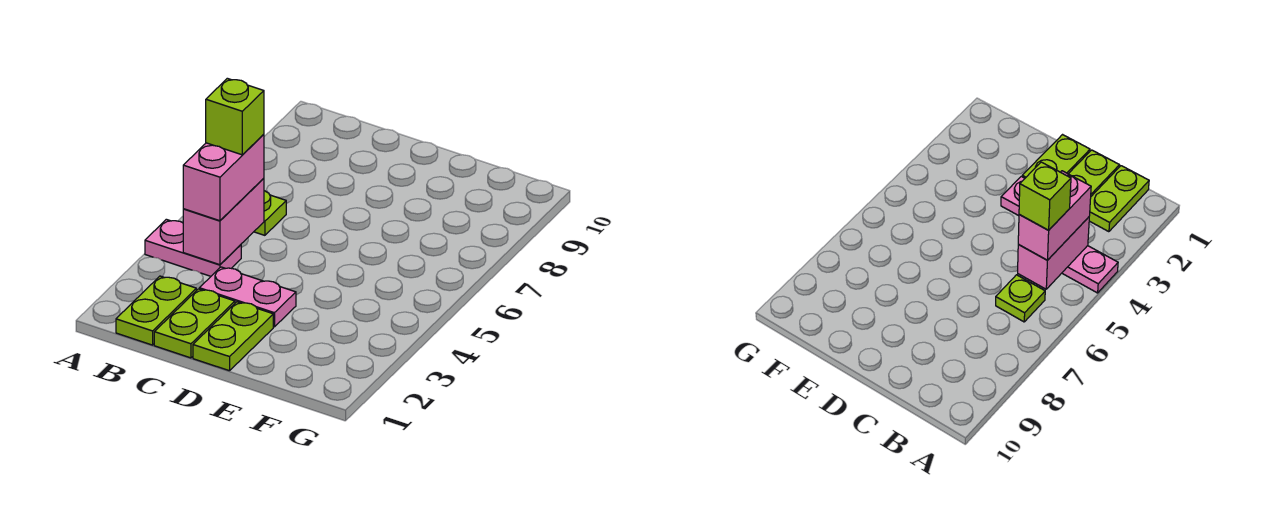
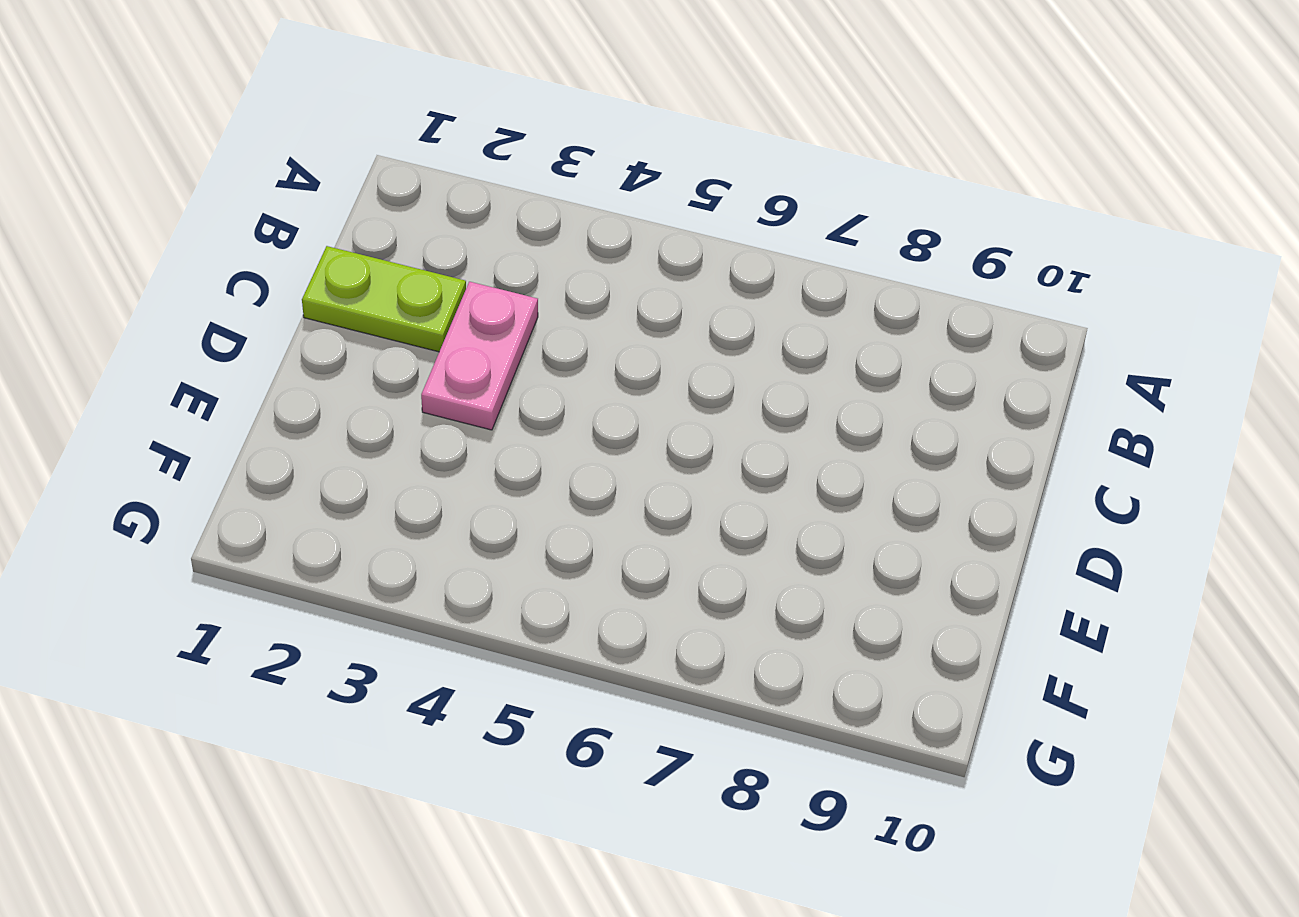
none -> pink 1x2 plate [145,219,241,276]
none -> lime 1x2 plate [116,276,196,345]

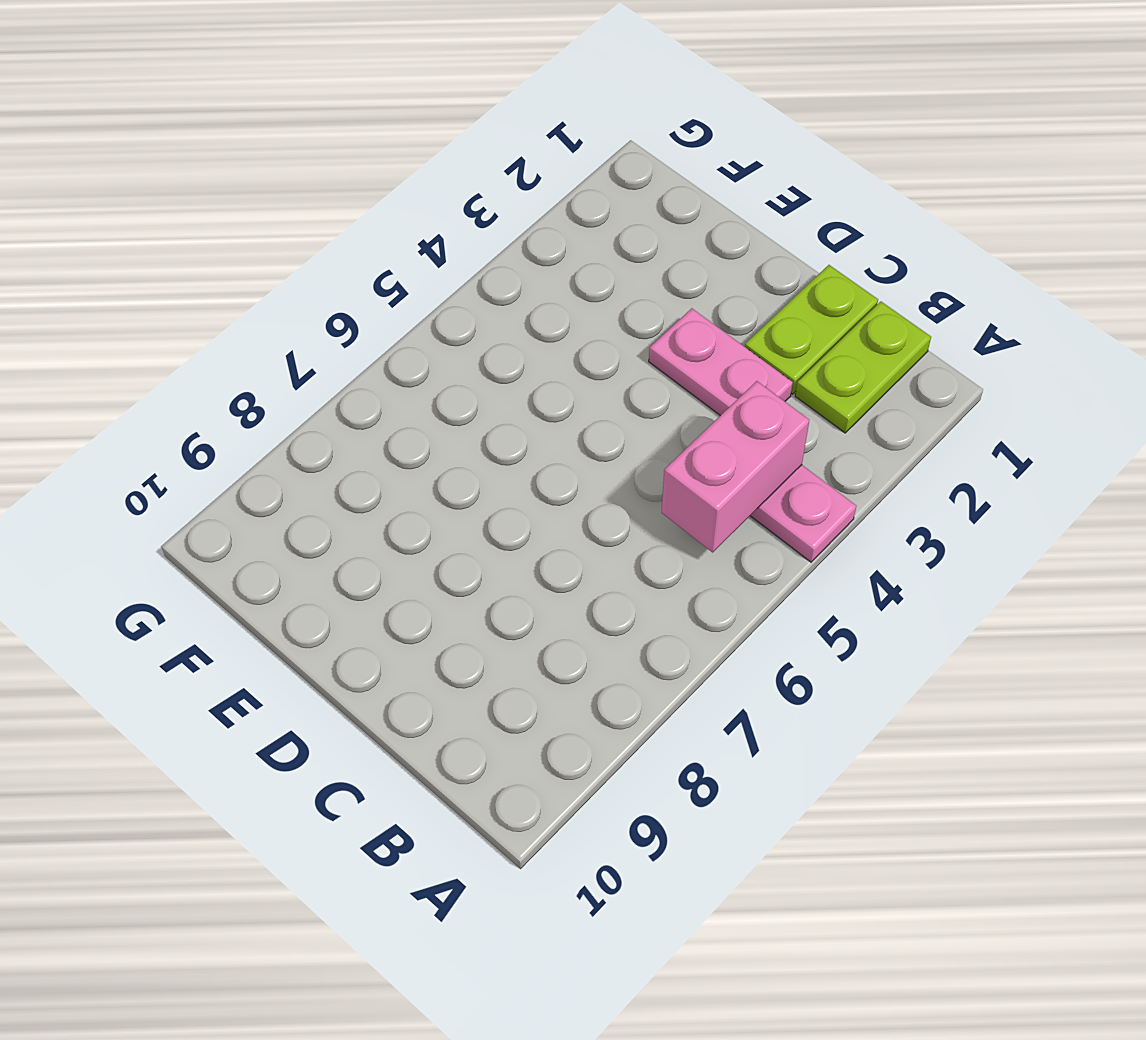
none -> lime 1x1 plate [254,191,286,235]
none -> lime 1x2 plate [193,302,273,371]

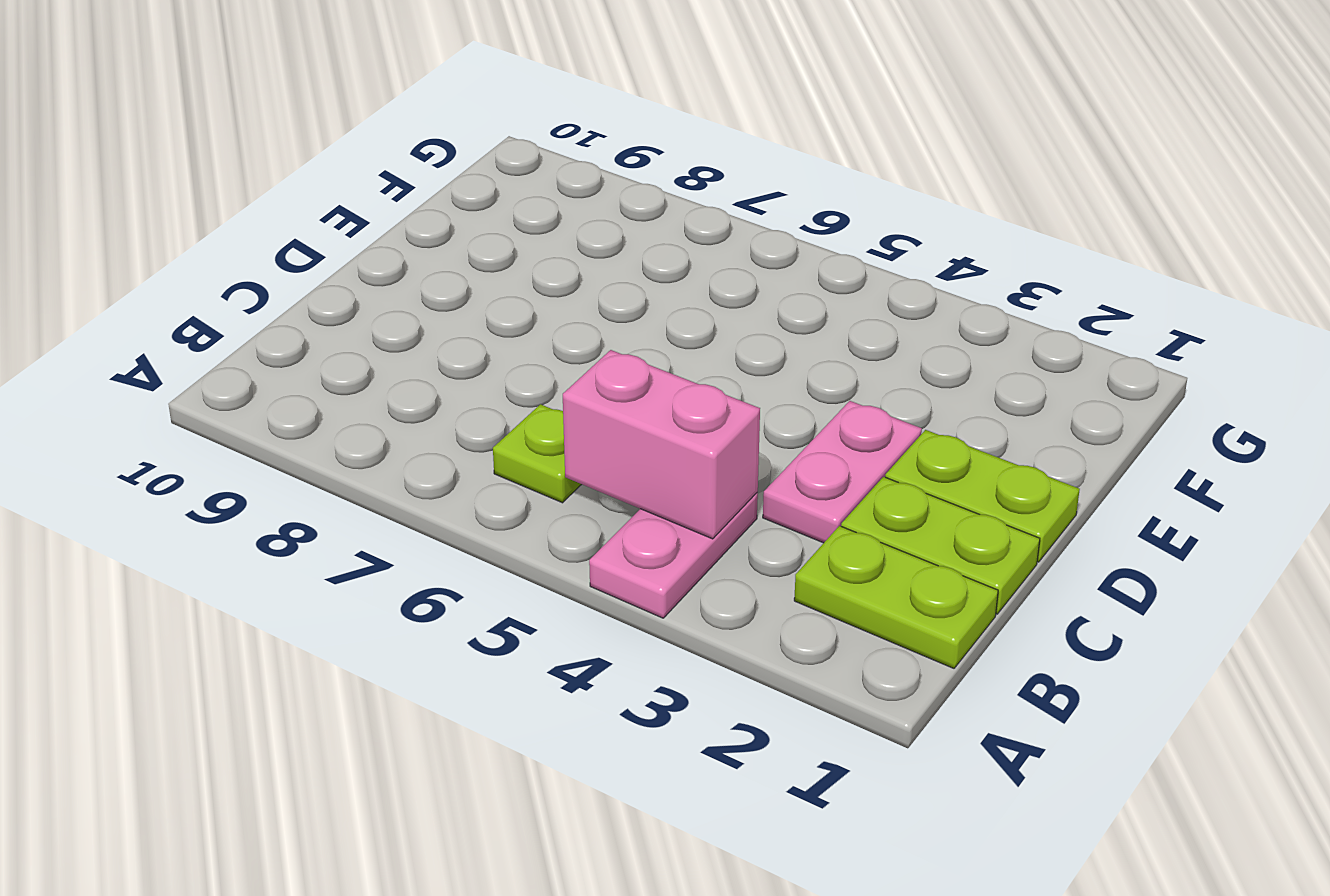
none -> pink 1x2 brick [183,134,264,221]
none -> lime 1x1 brick [206,78,264,155]

